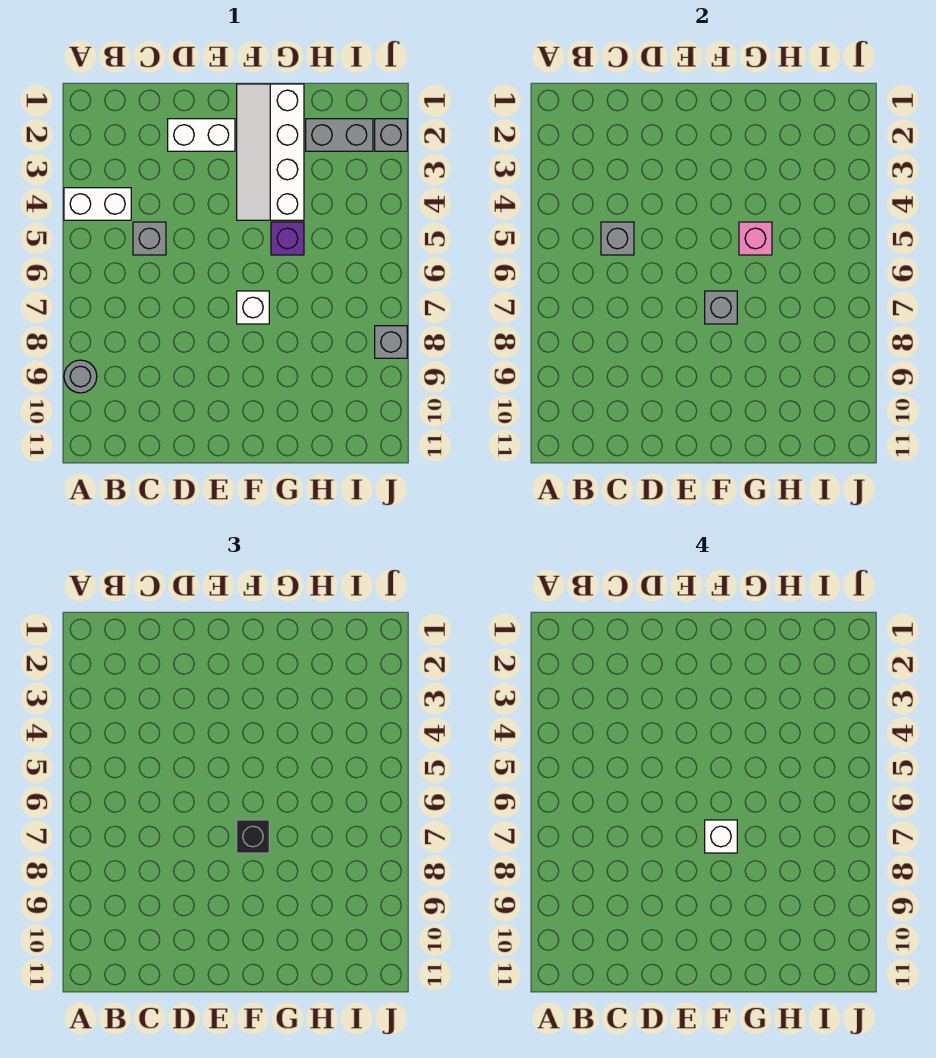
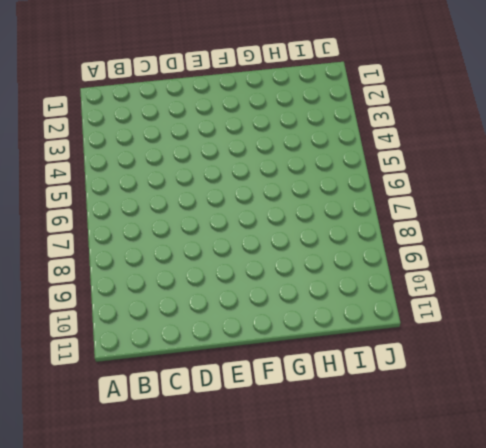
none -> white 1x2 brick [64,188,131,220]
none -> grey 1x1 round brick [64,360,97,393]
none -> grey 1x1 brick [133,222,166,255]

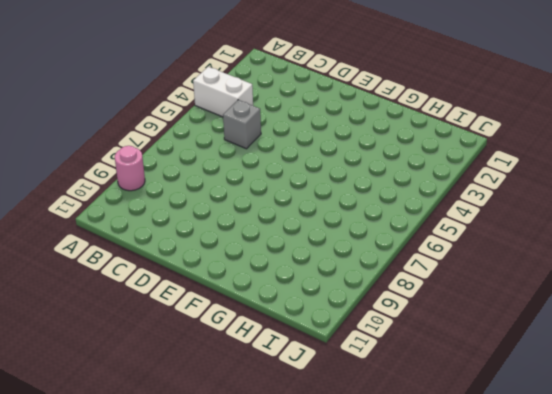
pink 1x1 round brick [115,146,145,191] -> grey 1x1 round brick [64,360,97,393]
none -> white 1x2 brick [168,119,235,151]
none -> white 2x4 slope [237,84,304,220]
none -> white 1x1 brick [237,291,269,324]

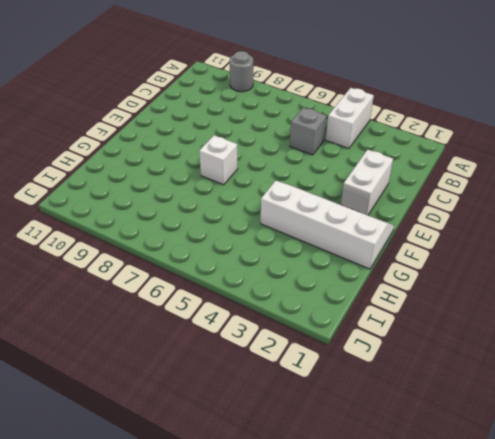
none -> purple 1x1 brick [271,222,304,255]
none -> grey 1x2 brick [306,119,373,151]
none -> grey 1x1 brick [375,119,407,151]

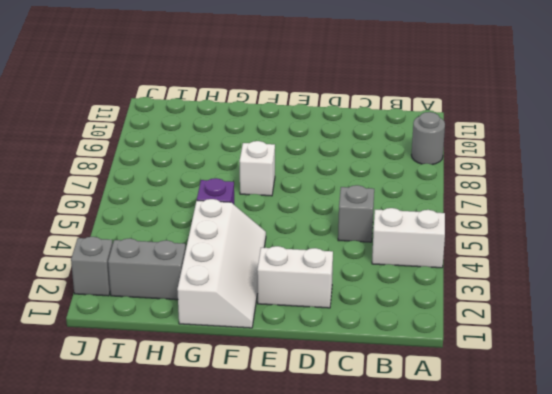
none -> grey 1x1 brick [375,326,407,358]
none -> grey 1x1 brick [601,222,634,255]
none -> grey 1x1 brick [705,291,737,324]

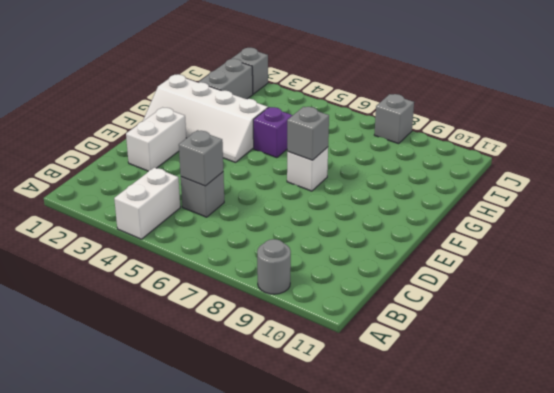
none -> pink 1x1 brick [739,222,772,255]
none -> black 1x1 brick [237,820,269,853]
none -> white 1x1 brick [705,820,737,853]

